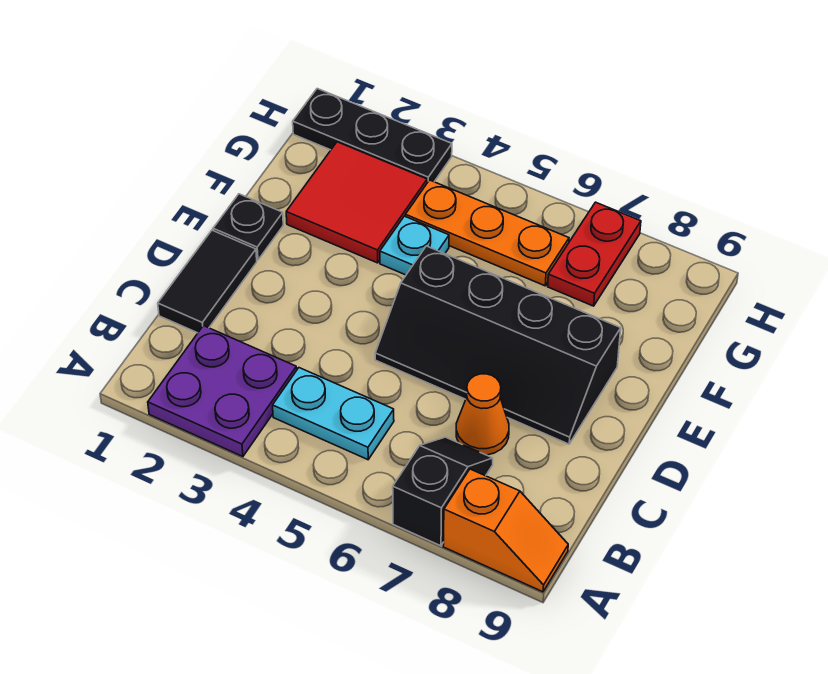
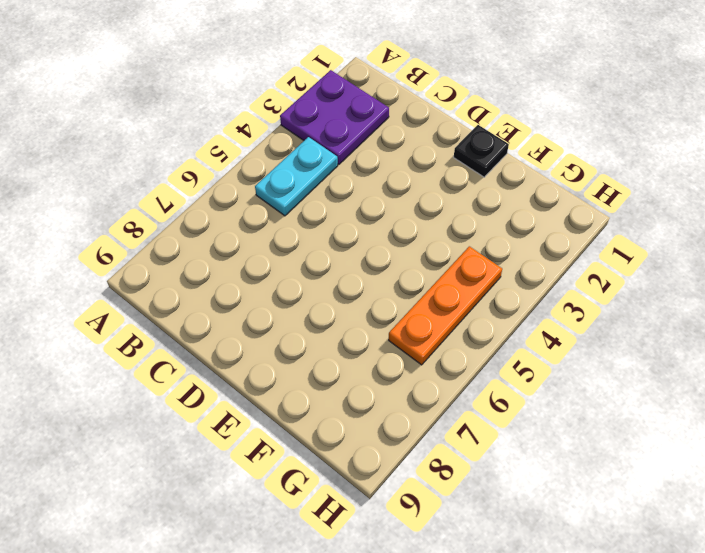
none -> black 1x2 slope [393,437,493,546]
none -> orange 1x2 slope [443,469,568,592]
none -> black 1x2 tile [158,230,257,333]

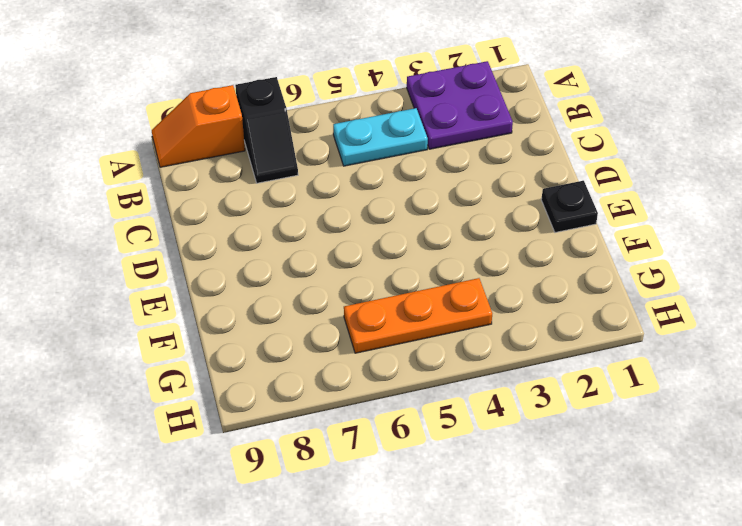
none -> black 1x2 tile [158,230,257,333]
none -> orange 1x1 cone [456,374,509,455]
none -> black 2x4 slope [375,246,621,444]

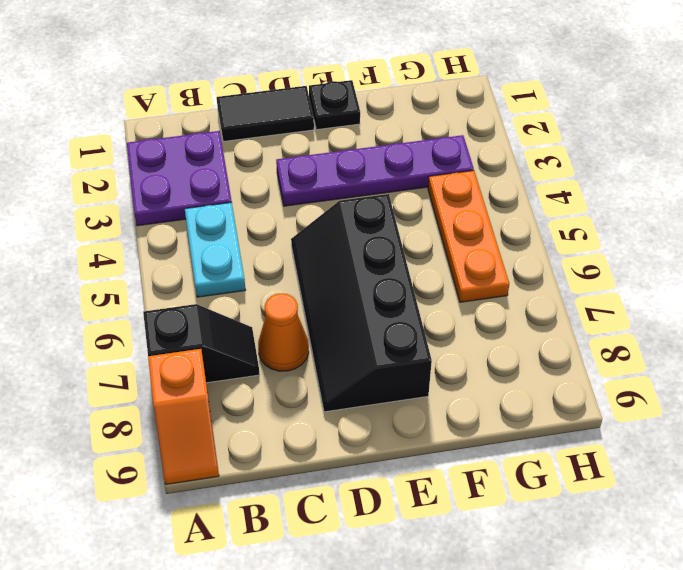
purple 1x4 plate [276,135,474,206] -> red 2x2 tile [286,142,427,263]
none -> cyan 1x1 plate [380,216,449,275]
none -> red 1x2 plate [548,202,641,306]
none -> black 1x3 plate [293,89,452,183]

